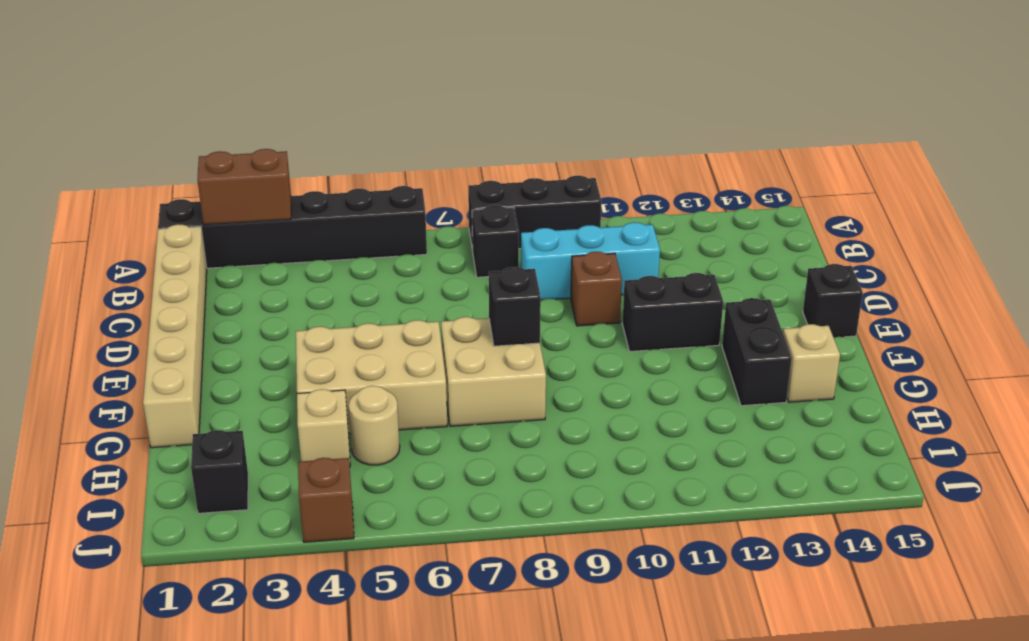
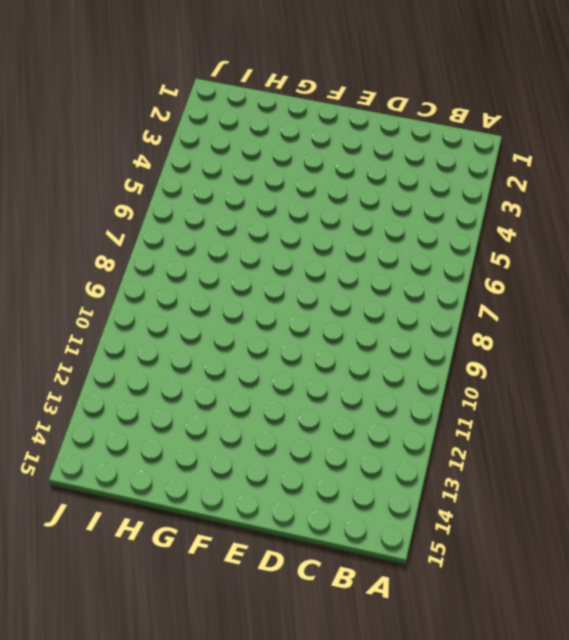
none -> black 1x6 brick [158,186,427,268]
none -> black 1x3 brick [468,176,601,251]
none -> tan 1x6 brick [143,224,207,448]

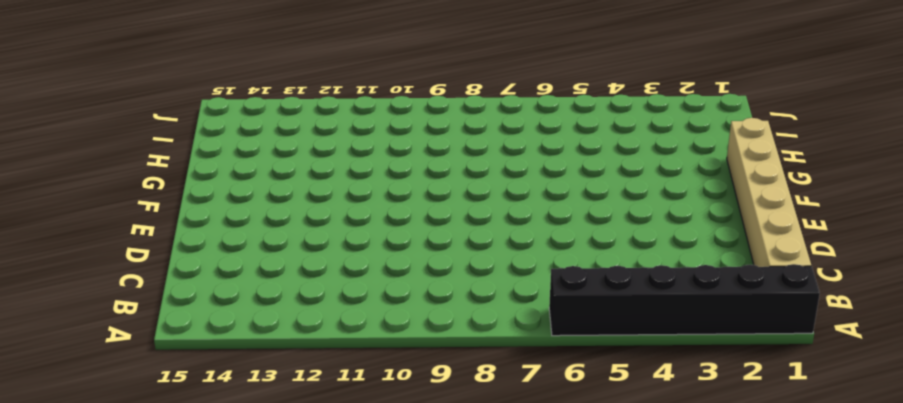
none -> black 1x3 brick [468,176,601,251]
none -> black 1x1 brick [472,205,519,277]
none -> cyan 1x3 brick [521,222,660,300]

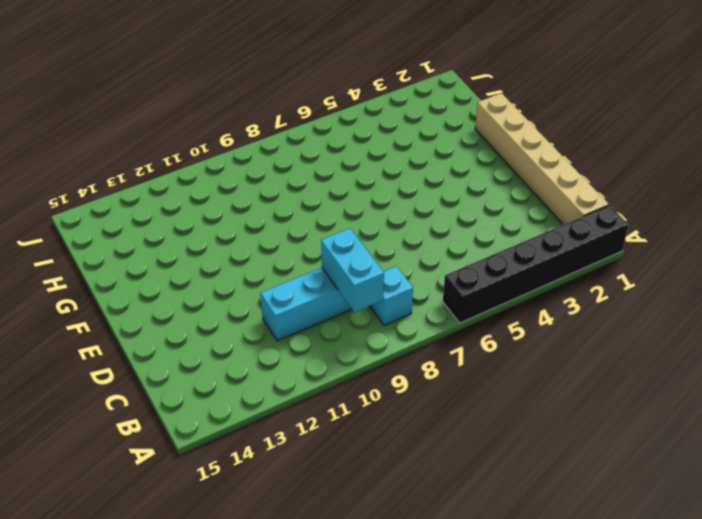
cyan 1x1 brick [370,266,413,325] -> black 1x1 brick [472,205,519,277]
cyan 1x2 brick [321,228,384,312] -> none
none -> black 1x3 brick [468,176,601,251]
none -> brown 1x1 brick [571,252,622,326]
none -> black 1x2 brick [622,273,723,352]

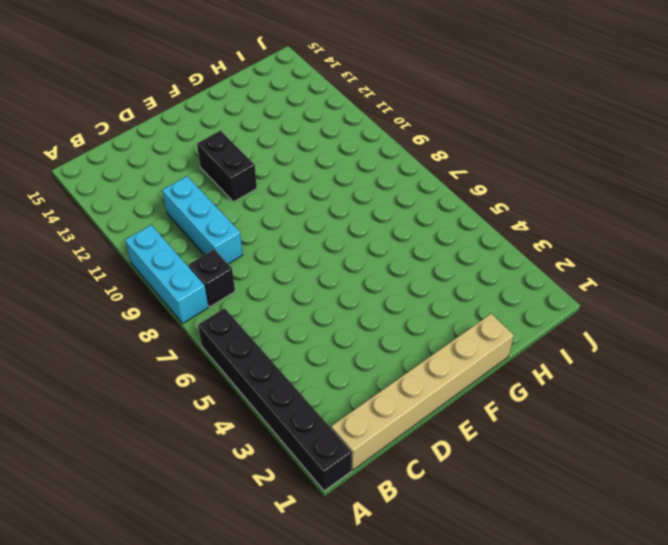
cyan 1x3 brick [125,225,208,323] -> black 1x3 brick [468,176,601,251]
none -> brown 1x1 brick [571,252,622,326]
none -> black 1x1 brick [803,264,863,338]
none -> tan 2x3 brick [296,320,447,434]

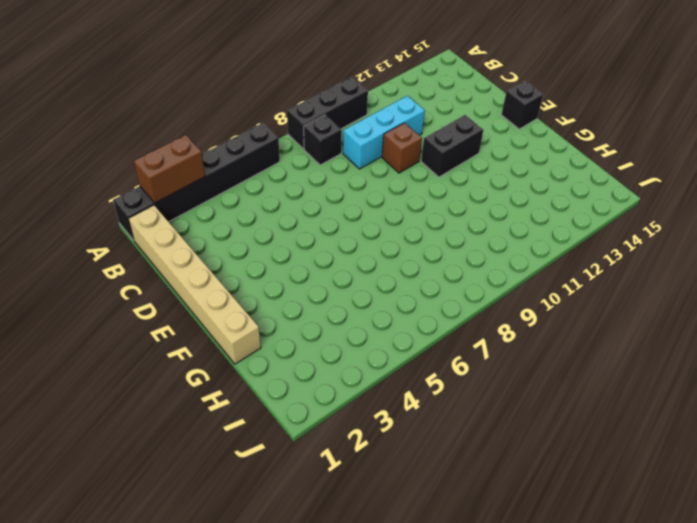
none -> tan 2x3 brick [296,320,447,434]
none -> tan 2x2 brick [441,317,546,426]
none -> black 1x2 brick [722,298,792,406]

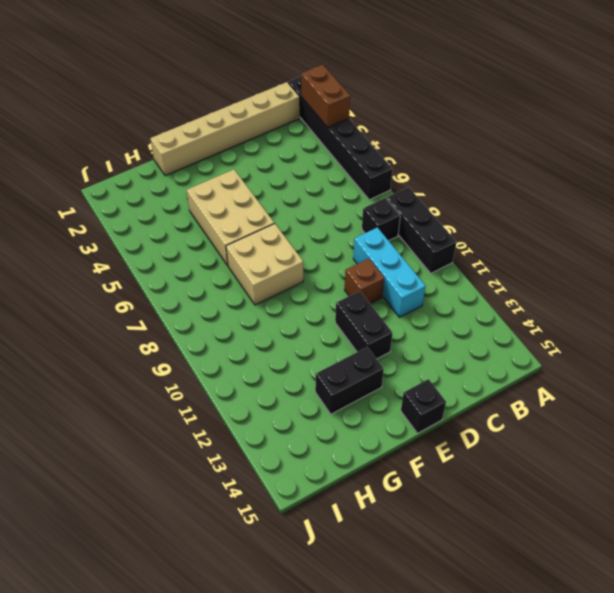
none -> tan 1x1 brick [783,324,840,402]
none -> tan 1x1 brick [297,389,350,467]
none -> tan 1x1 round brick [349,386,400,465]

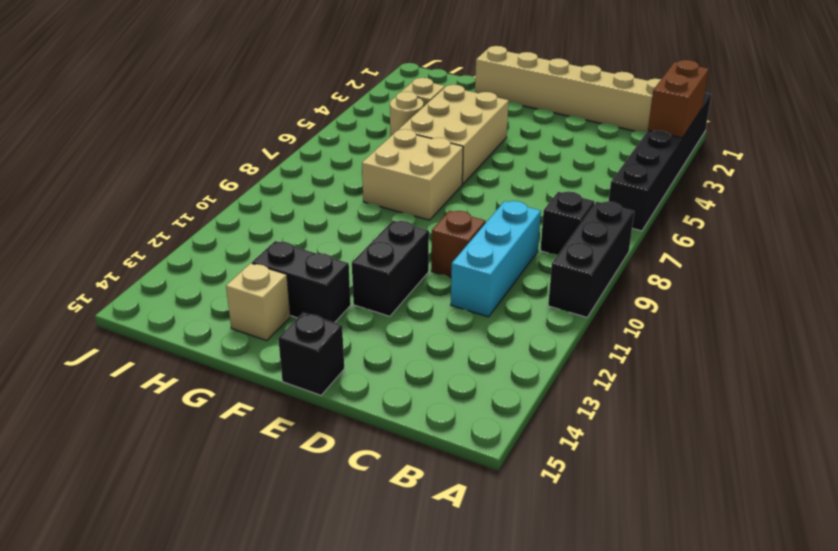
none -> black 1x1 brick [191,430,248,513]
none -> brown 1x1 brick [298,458,354,542]
none -> black 1x1 brick [489,267,541,346]

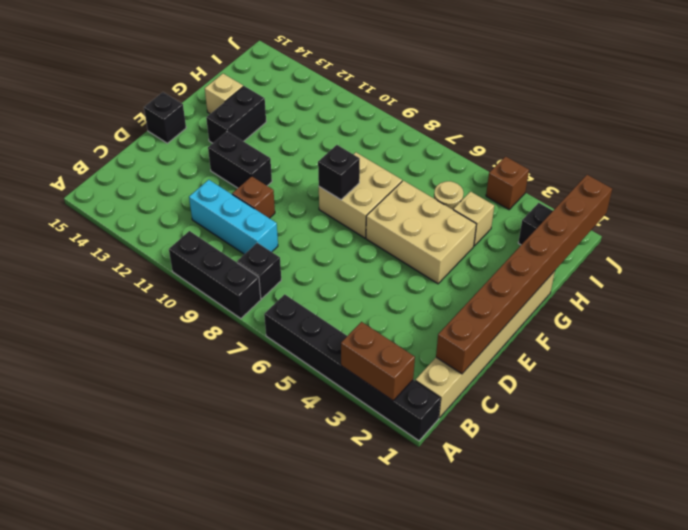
brown 1x8 brick [436,175,612,374] -> none

